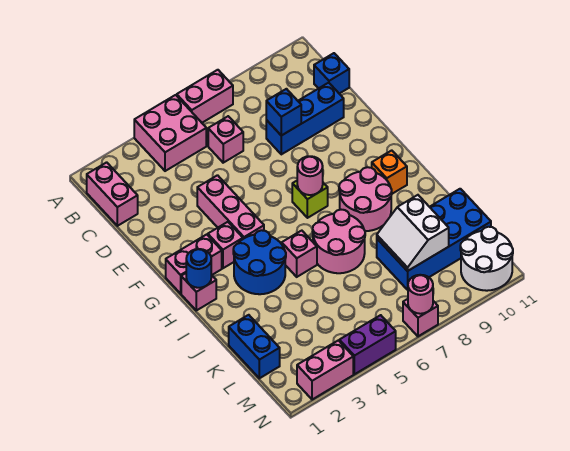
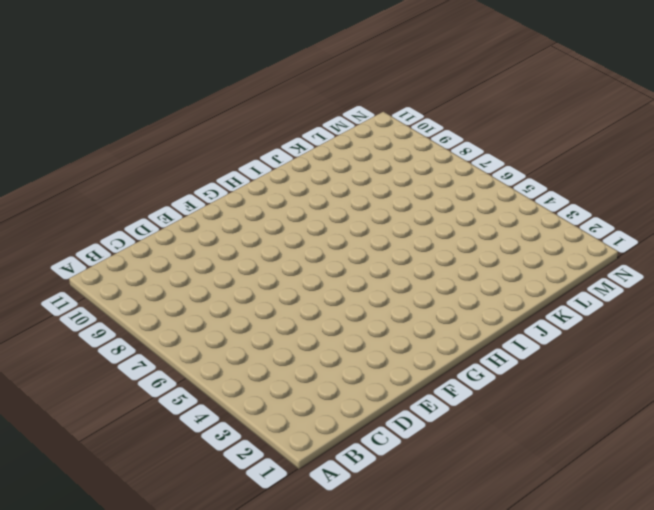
none -> pink 2x2 brick [134,95,206,171]
none -> pink 1x2 brick [177,70,233,123]
none -> pink 1x2 brick [87,162,138,226]

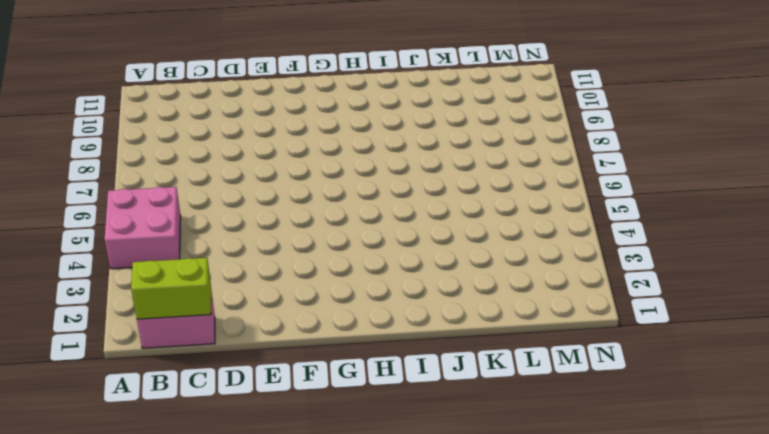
lime 1x2 brick [131,258,211,319] -> none
none -> pink 1x2 brick [177,70,233,123]
none -> pink 1x1 brick [208,116,243,163]
none -> blue 1x1 brick [314,53,349,94]

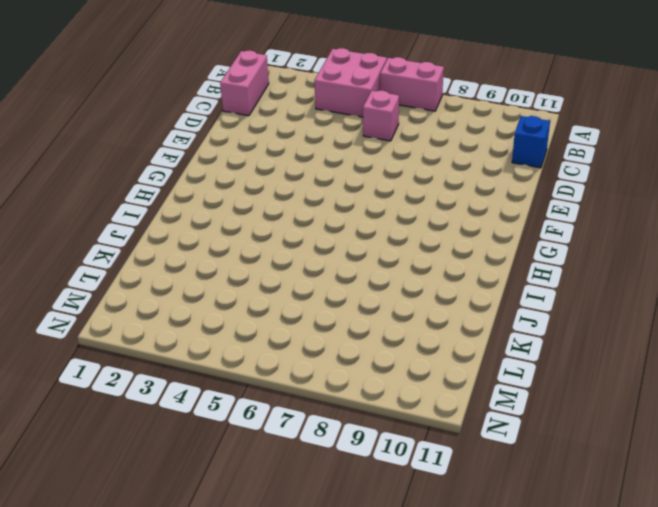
none -> blue 1x3 brick [266,83,344,154]
none -> pink 1x3 brick [197,175,264,239]
none -> pink 1x2 brick [166,234,222,294]

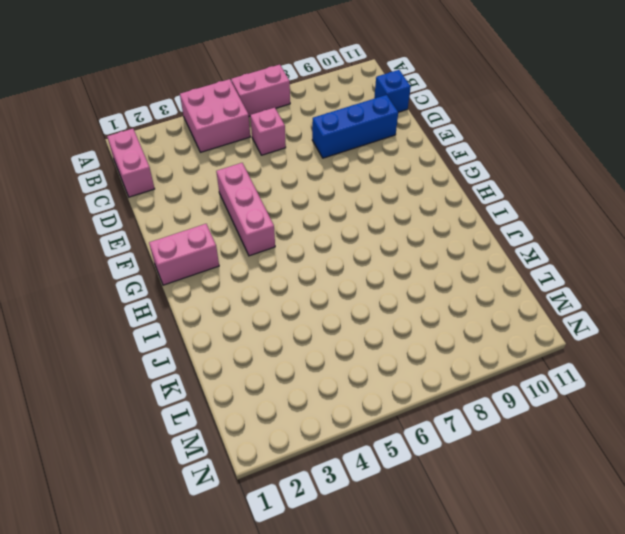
none -> pink 1x1 brick [208,222,243,268]
none -> lime 1x1 brick [292,181,328,218]
none -> pink 1x1 brick [181,273,216,310]

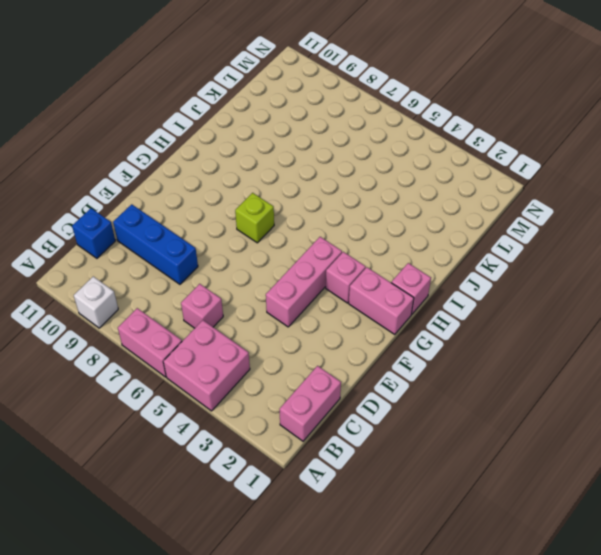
white 1x1 brick [74,276,118,328] -> none
none -> blue 2x2 round brick [233,230,286,294]
none -> pink 2x2 round brick [339,167,392,231]
none -> orange 1x1 brick [372,150,407,194]

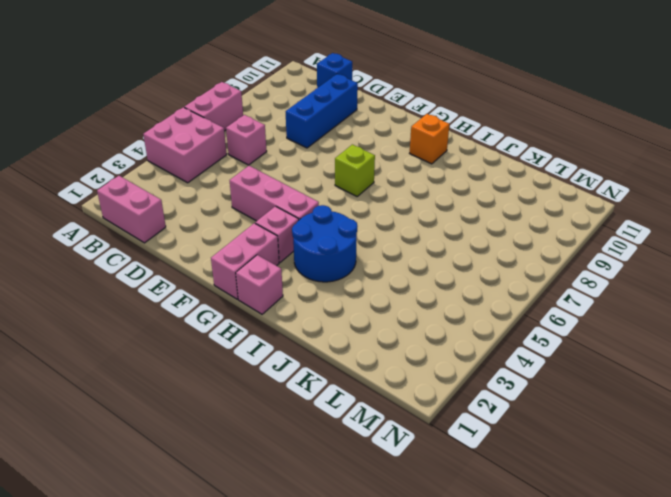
none -> pink 2x2 round brick [339,167,392,231]
none -> pink 1x1 brick [282,231,317,277]
none -> pink 2x2 round brick [313,210,365,273]

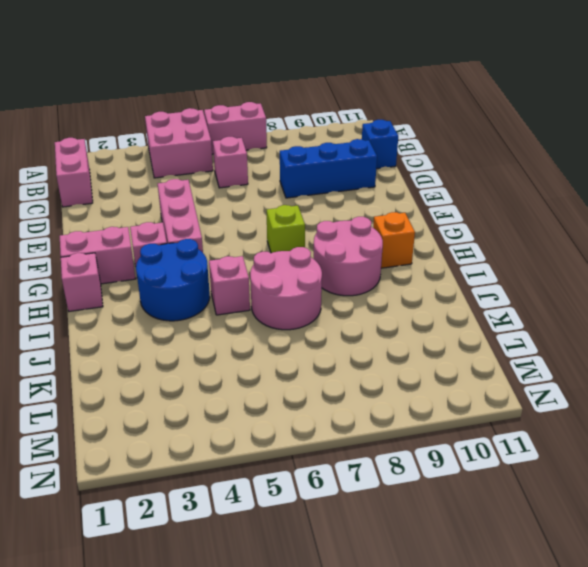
none -> blue 1x2 brick [229,315,280,378]
none -> blue 2x4 brick [377,189,491,290]
none -> white 2x2 round brick [460,227,513,291]

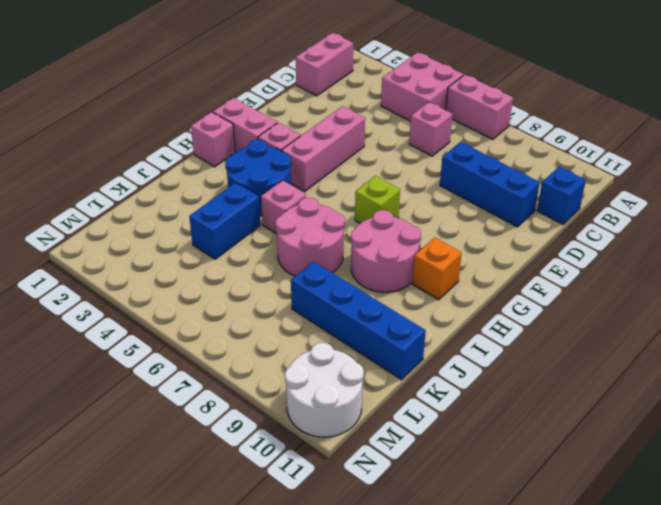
blue 1x2 brick [189,183,260,259] -> blue 1x2 brick moved to [229,315,280,378]
blue 1x4 brick [291,262,426,380] -> blue 2x4 brick [377,189,491,290]
none -> pink 1x2 brick [297,340,353,400]
none -> purple 1x2 brick [339,315,396,374]
none -> pink 1x1 brick [403,299,438,336]

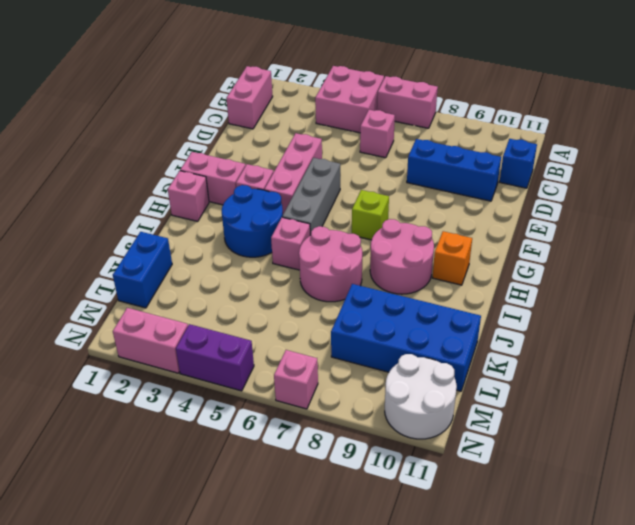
grey 1x3 brick [282,158,340,235] -> none
none -> blue 1x1 brick [266,89,301,136]
none -> pink 1x1 round brick [297,156,323,195]
none -> blue 1x1 round brick [186,249,211,288]

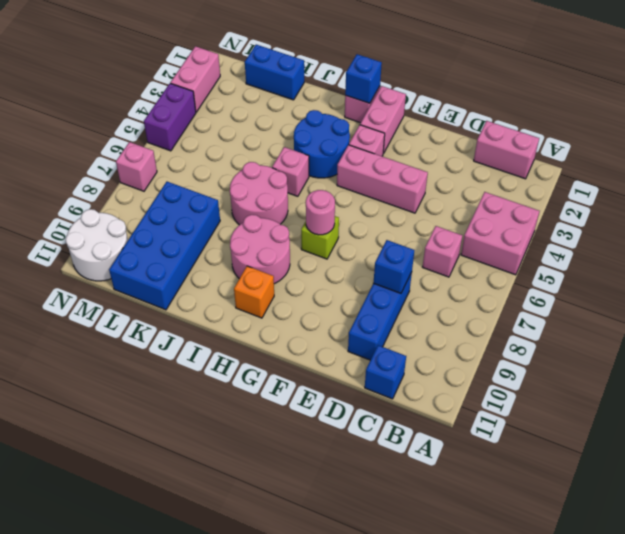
blue 1x1 brick [345,54,382,103] -> blue 1x1 round brick [186,249,211,288]
none -> pink 1x2 brick [177,70,233,123]
none -> white 2x2 slope [377,195,449,271]
none -> pink 1x1 round brick [408,275,433,314]

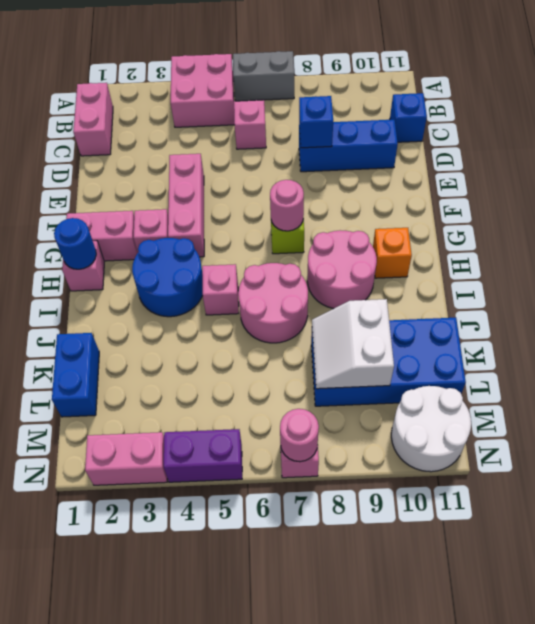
grey 1x2 brick [233,51,294,101] -> pink 1x2 brick [177,70,233,123]

